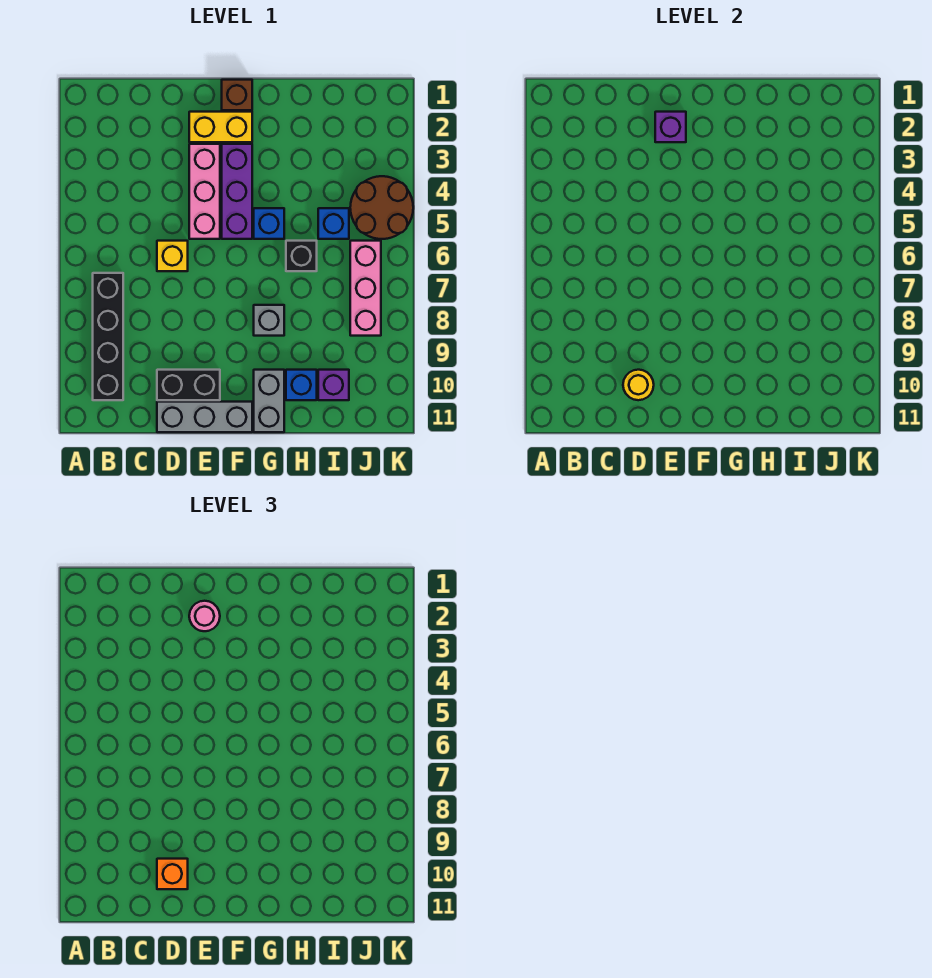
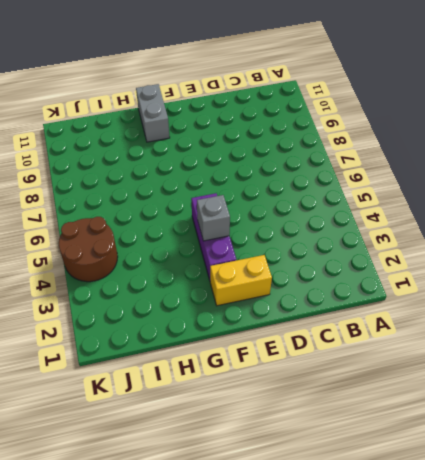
grey 1x1 brick [197,195,230,241] -> grey 1x1 brick moved to [254,305,284,336]
none -> black 1x4 brick [93,273,123,400]
none -> yellow 1x1 brick [157,241,188,271]
none -> black 1x2 brick [157,370,220,400]

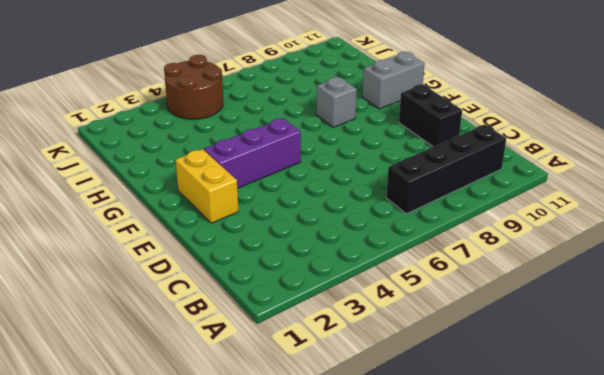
none -> yellow 1x1 brick [157,241,188,271]
none -> grey 1x3 brick [157,402,252,432]
none -> pink 1x3 brick [189,144,220,239]

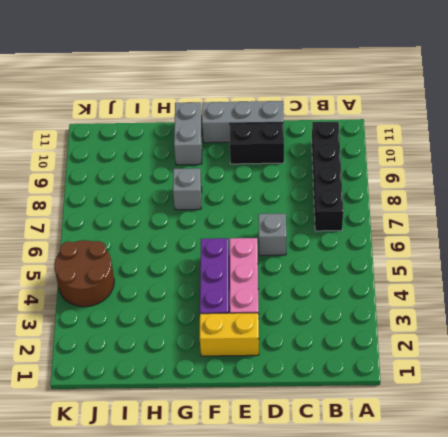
grey 1x1 brick [258,214,286,255] -> yellow 1x1 brick [157,241,188,271]
none -> brown 1x1 brick [222,80,252,110]
none -> blue 1x1 brick [254,208,284,239]
none -> black 1x1 brick [286,241,317,271]

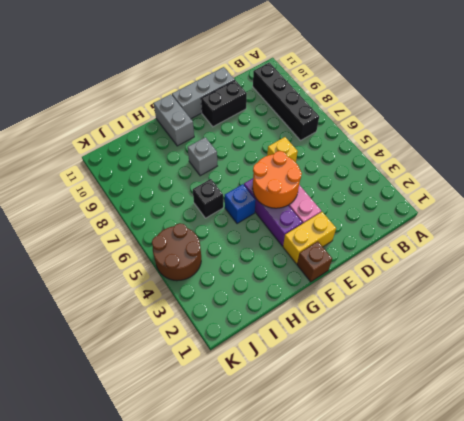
orange 2x2 round brick [253,151,302,208] -> none
none -> blue 1x1 brick [286,370,317,400]
none -> blue 1x1 brick [318,208,349,239]
none -> purple 1x1 brick [318,370,349,400]

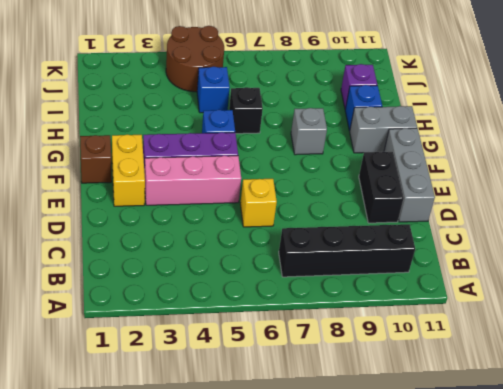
none -> pink 1x3 brick [350,241,381,336]
none -> yellow 1x1 round brick [623,370,654,400]
none -> purple 1x1 brick [655,112,686,142]

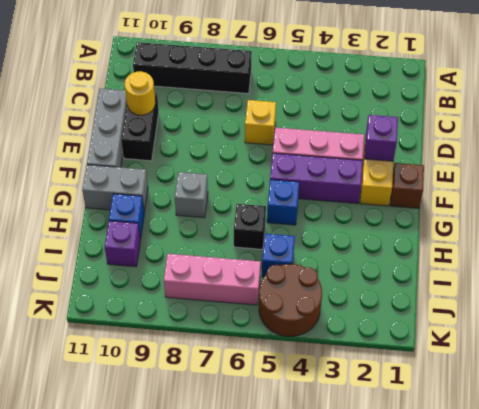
none -> orange 1x1 brick [157,859,188,889]
none -> pink 1x1 round brick [189,601,220,631]

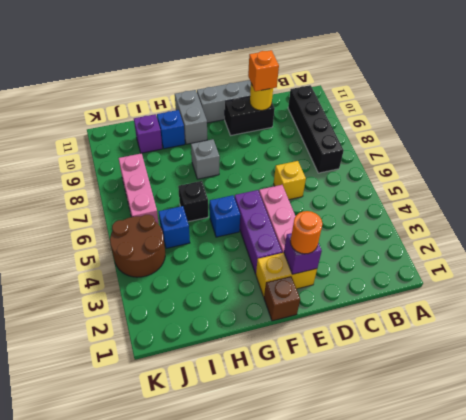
orange 1x1 round brick [290,211,322,254] -> pink 1x1 round brick [189,601,220,631]

